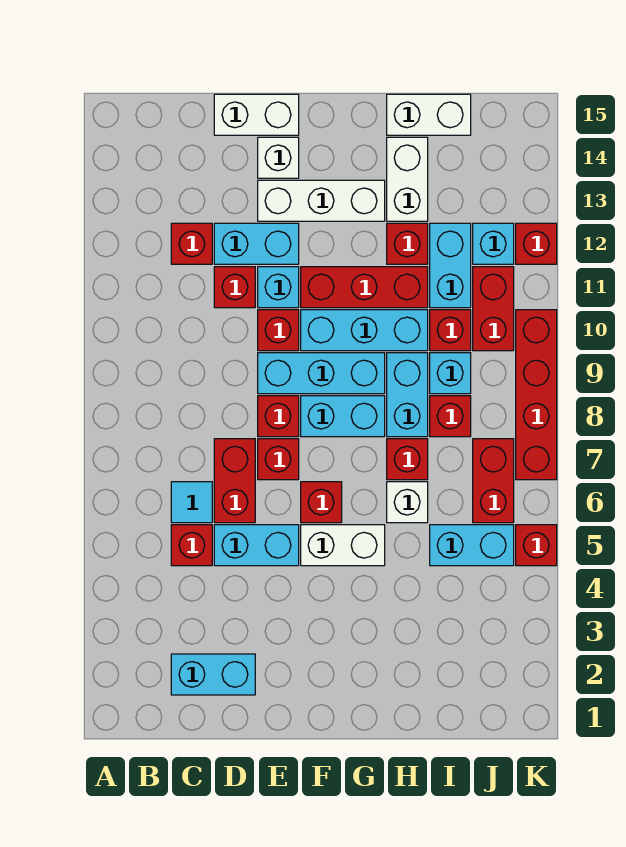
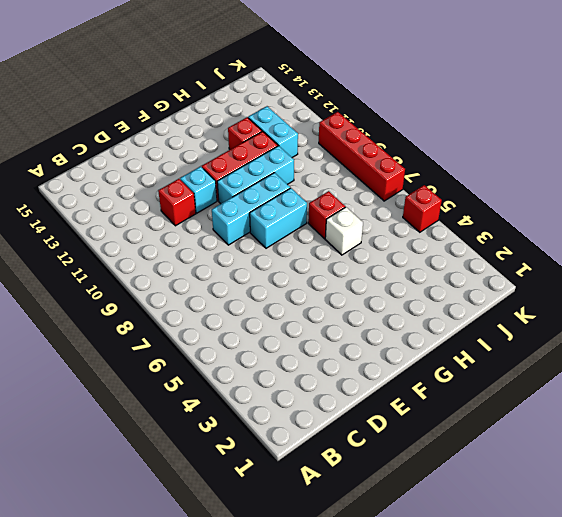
none -> cyan 1x2 brick [171,654,255,695]
none -> red 1x1 brick [171,525,212,566]
none -> cyan 1x1 tile [171,482,212,523]
none -> red 1x1 brick [171,223,212,264]

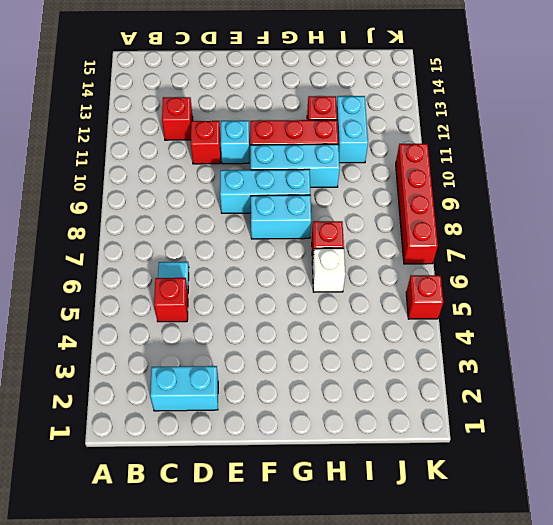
none -> cyan 1x2 brick [214,525,299,566]
none -> red 1x2 brick [214,439,255,523]
none -> cyan 1x2 brick [214,223,299,264]
none -> white 1x2 brick [214,94,299,135]

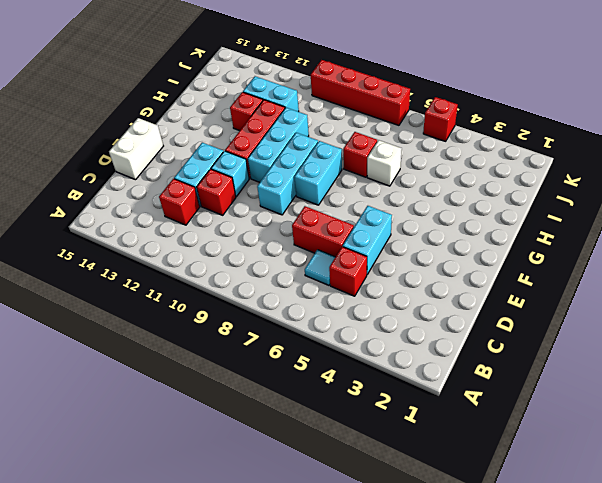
none -> cyan 1x2 brick [171,654,255,695]
none -> red 1x1 brick [258,439,299,480]
none -> red 1x1 brick [258,396,299,437]
none -> red 1x1 brick [258,310,299,351]

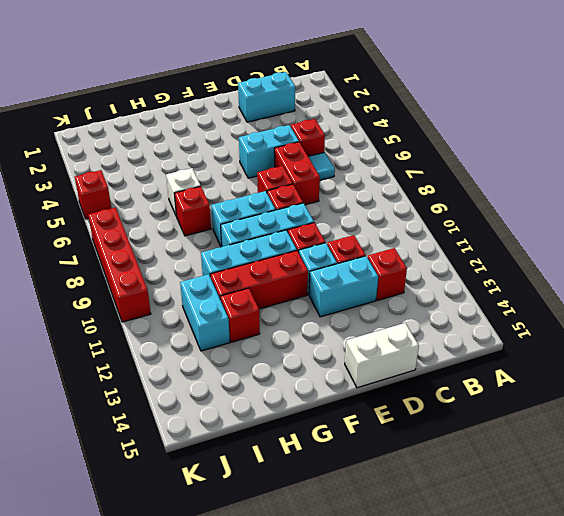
none -> white 1x3 brick [258,180,385,221]
none -> white 1x1 brick [258,137,299,178]
none -> white 1x2 brick [301,525,385,566]
none -> red 1x1 brick [301,482,342,523]

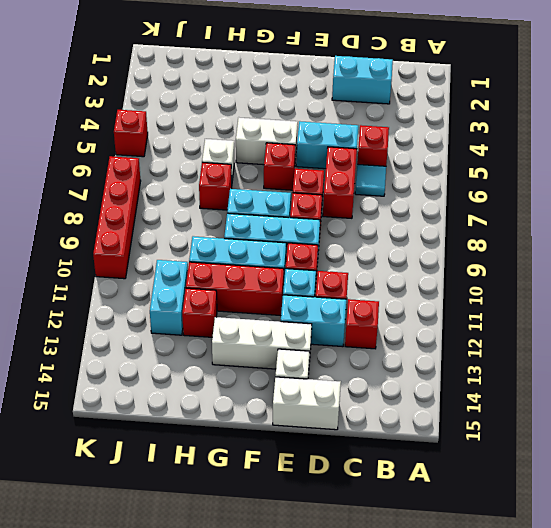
none -> cyan 1x2 brick [387,353,428,437]
none -> white 1x2 brick [387,137,428,221]
none -> white 1x2 brick [387,94,471,135]
none -> cyan 1x2 brick [430,525,514,566]

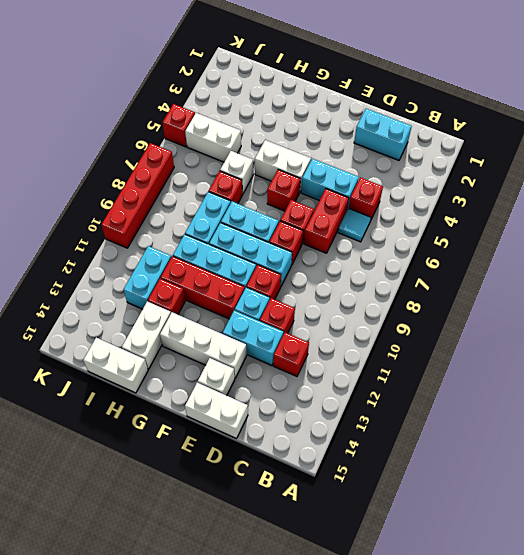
white 1x2 brick [185,113,241,162] -> cyan 1x2 brick [430,525,514,566]
none -> red 1x1 brick [430,396,471,437]
none -> cyan 1x1 brick [430,353,471,394]
none -> red 1x1 brick [430,310,471,351]
none -> red 1x2 brick [473,439,514,523]

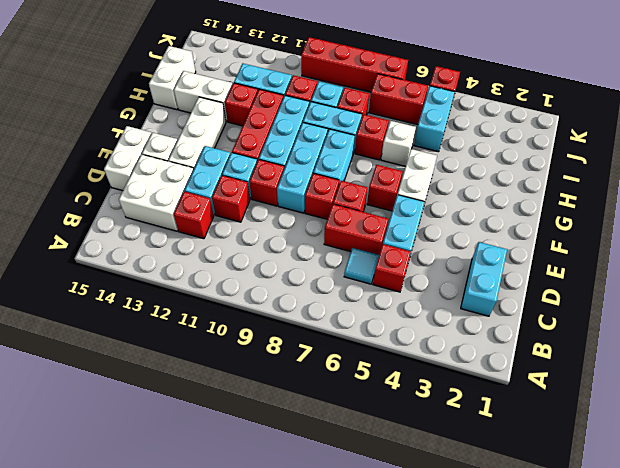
white 2x2 brick [119,155,194,231] -> none
none -> red 1x2 brick [473,267,514,351]
none -> cyan 1x1 brick [473,223,514,264]
none -> red 1x1 brick [516,223,557,264]

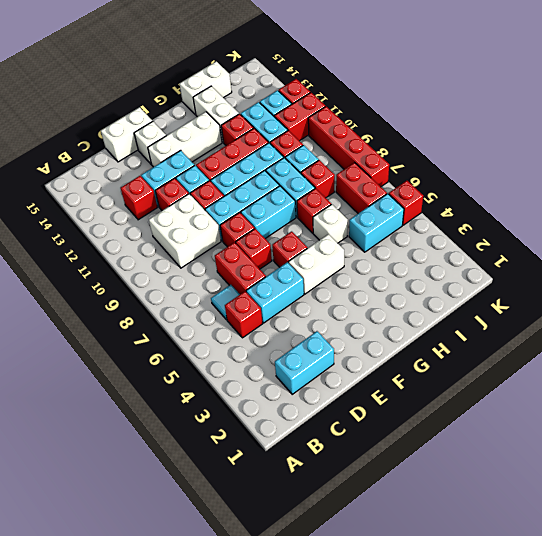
white 2x2 brick [149,194,221,268] -> none
red 1x2 brick [274,92,325,141] -> red 1x2 brick turned to [473,267,514,351]

